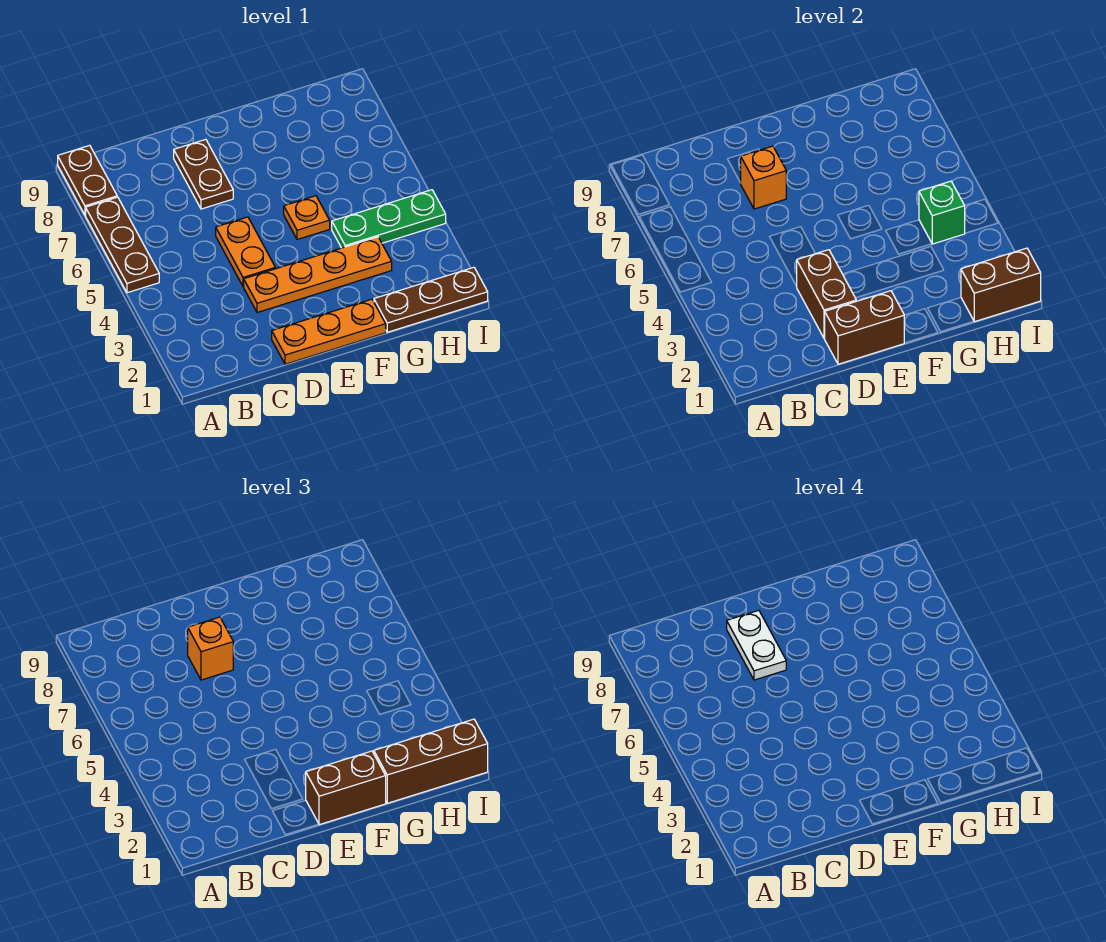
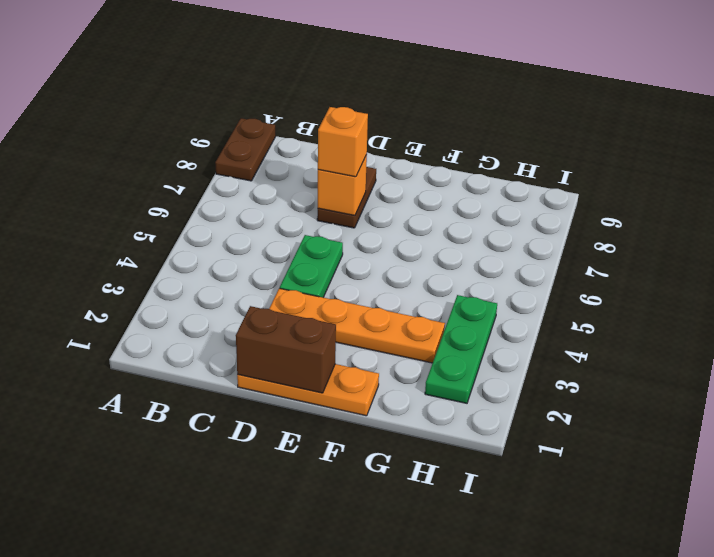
green 1x2 plate [280,235,343,297] -> orange 1x2 plate [216,217,275,287]
green 1x3 plate [425,295,497,403] -> green 1x3 plate turned to [332,190,446,248]
none -> brown 1x3 plate [86,197,159,293]
none -> orange 1x1 plate [284,196,330,240]
none -> brown 1x3 plate [374,267,488,332]

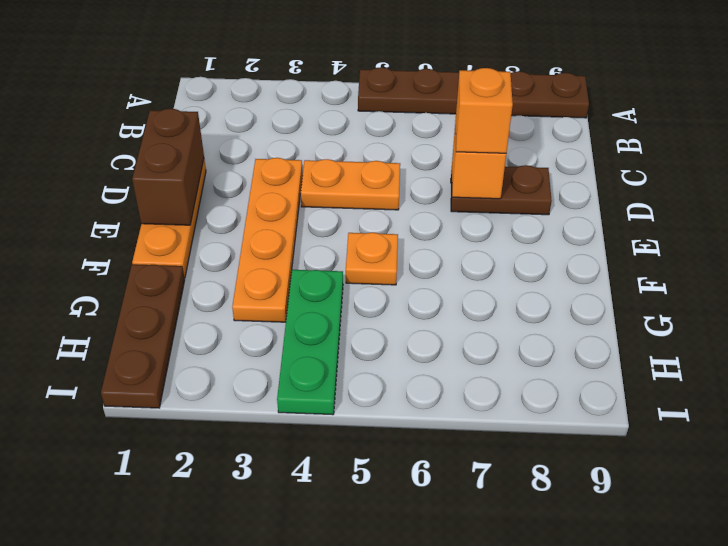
none -> brown 1x2 brick [797,250,856,338]
none -> brown 1x2 brick [961,248,1041,322]
none -> green 1x1 brick [919,181,965,244]

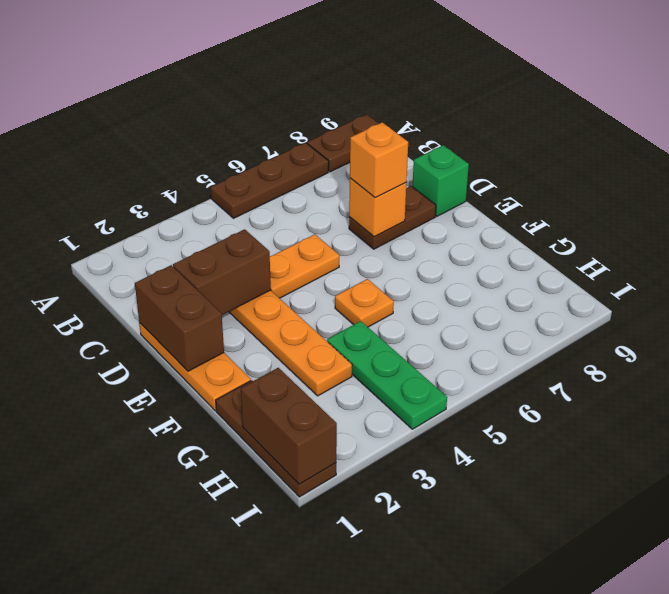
green 1x1 brick [412,145,469,216] -> green 1x1 brick moved to [919,181,965,244]
none -> brown 1x2 brick [306,751,386,825]
none -> brown 1x3 brick [374,719,488,803]
none -> white 1x2 plate [727,610,786,680]

